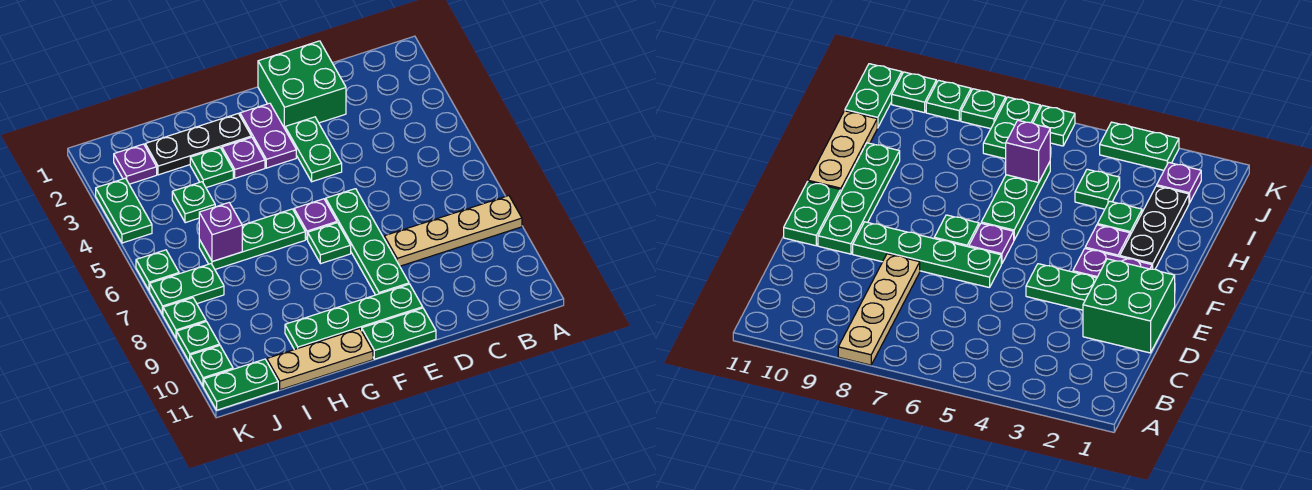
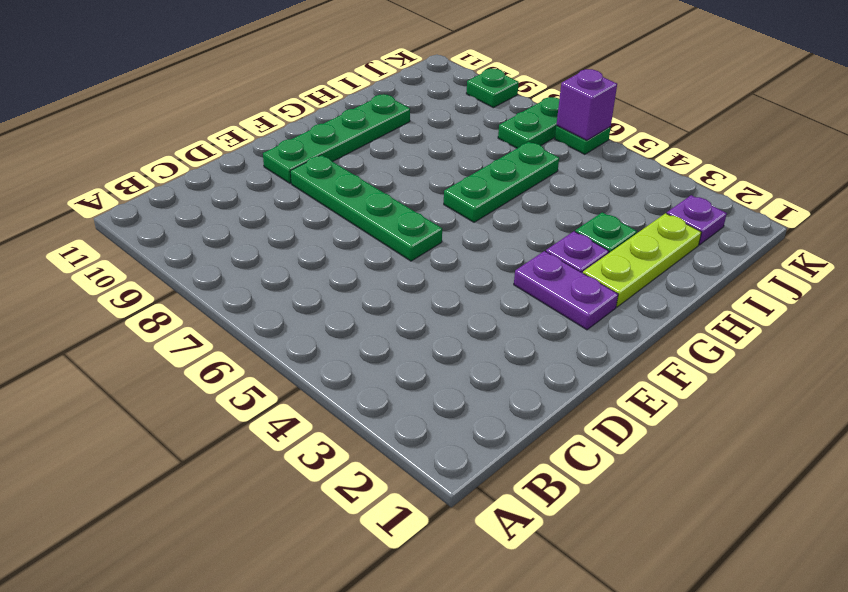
lime 1x3 plate [583,213,702,307] -> black 1x3 plate [145,114,251,175]
purple 1x1 brick [556,69,617,140] -> purple 1x1 brick moved to [199,203,242,262]
none -> tan 1x4 plate [384,196,522,266]
none -> green 2x2 brick [258,41,346,129]
none -> green 1x2 plate [285,117,342,182]

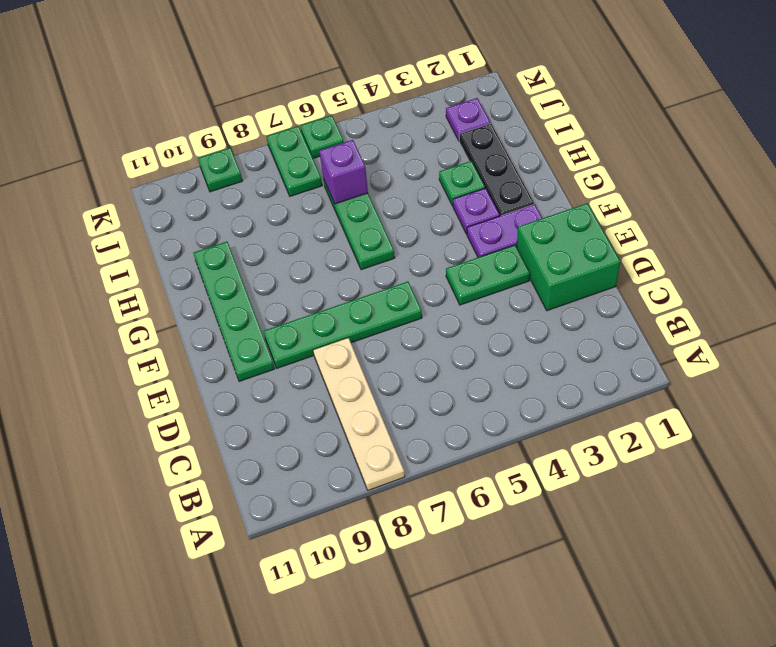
none -> green 1x2 plate [362,308,436,359]
none -> purple 1x1 plate [294,199,337,240]
none -> green 1x1 plate [308,223,351,264]

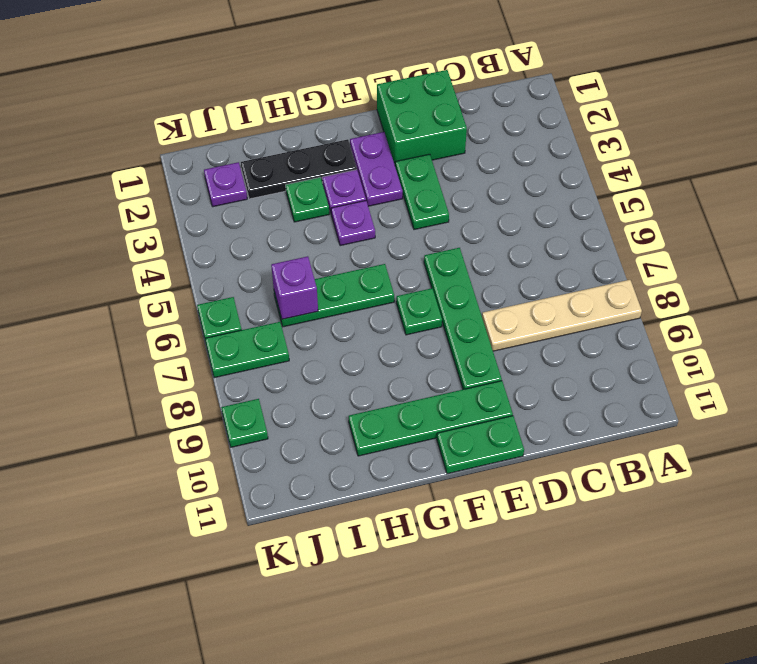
purple 1x1 plate [331,201,375,246] -> purple 1x1 plate moved to [294,199,337,240]
none -> tan 1x3 plate [267,329,373,390]
none -> green 1x1 plate [172,182,215,223]
none -> green 1x2 plate [204,359,278,410]

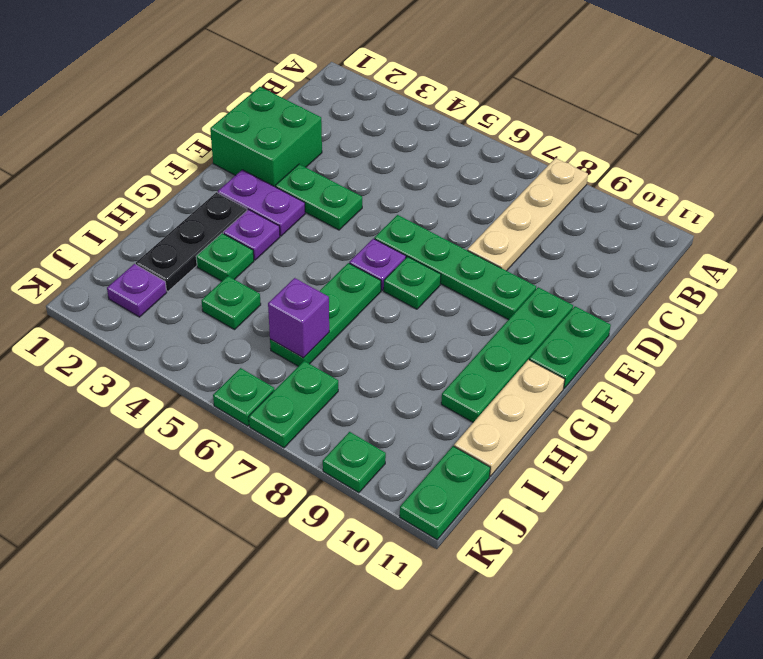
none -> green 1x2 plate [96,178,152,243]
none -> green 1x1 plate [163,298,206,339]
none -> green 1x1 plate [190,346,233,386]

